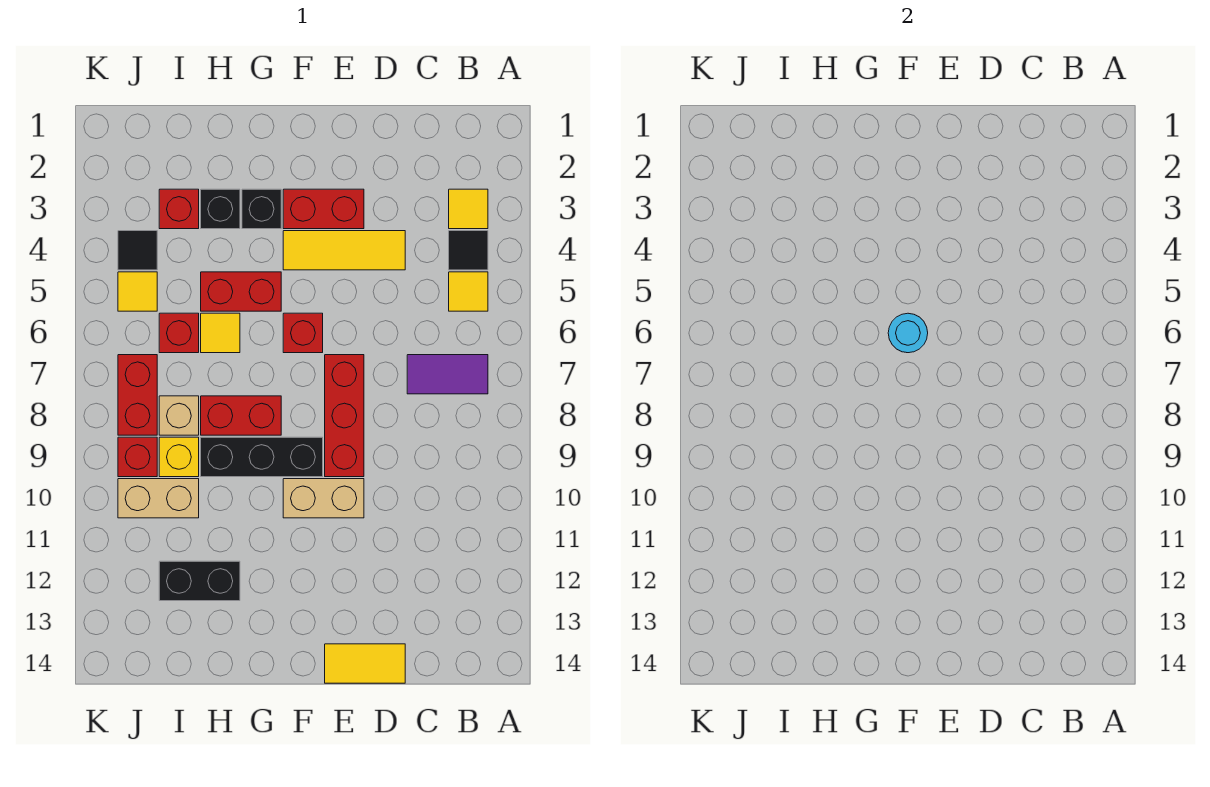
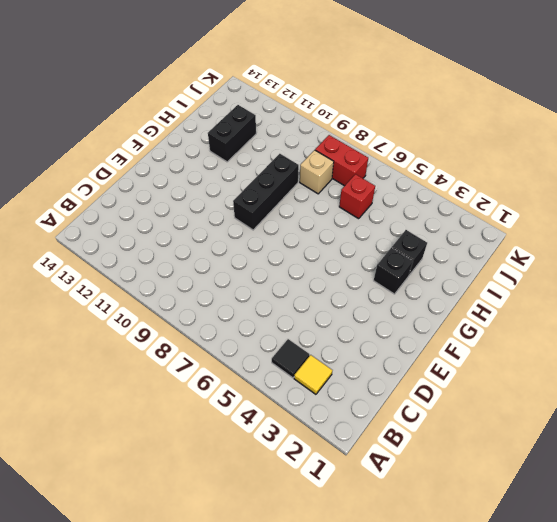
none -> yellow 1x1 tile [449,272,488,311]
none -> purple 1x2 tile [407,355,488,394]
none -> yellow 1x3 tile [283,231,405,270]

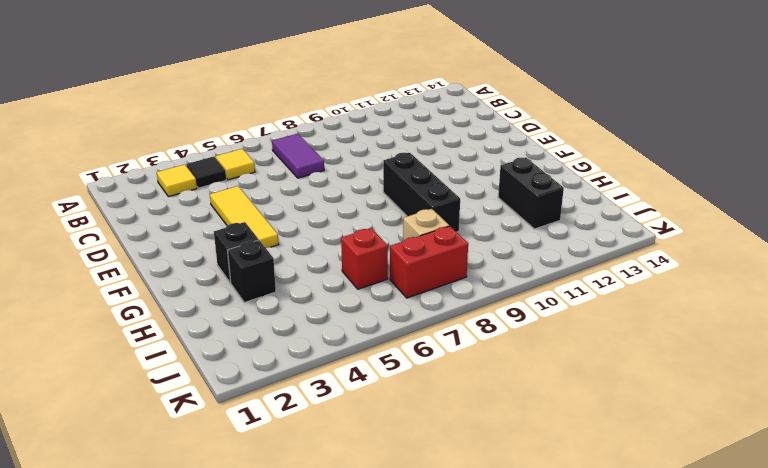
none -> yellow 1x2 tile [325,644,405,683]
none -> red 1x2 brick [283,189,364,229]
none -> red 1x3 brick [325,355,364,477]

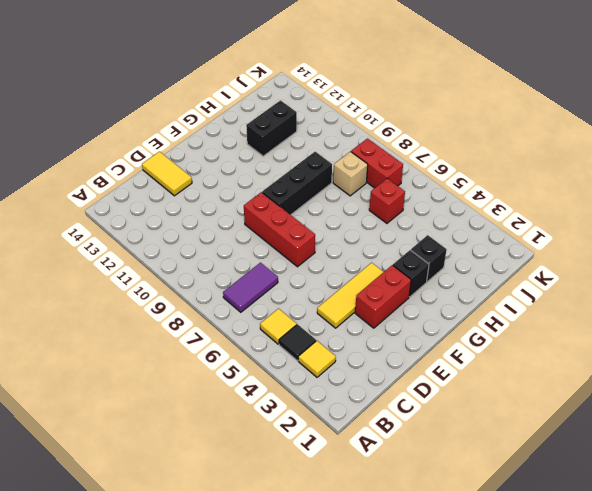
yellow 1x2 tile [142,152,192,196] -> yellow 1x2 tile turned to [325,644,405,683]
none -> tan 1x2 brick [283,479,364,518]
none -> red 1x1 brick [283,313,323,353]
none -> red 1x2 brick [201,272,281,311]

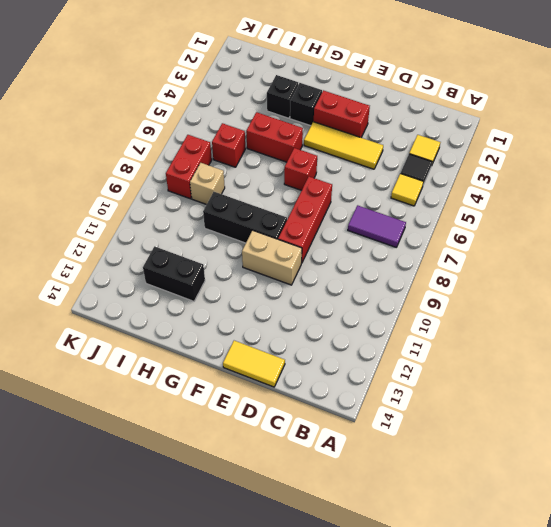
none -> red 1x2 brick [201,396,281,435]
none -> yellow 1x1 tile [201,313,240,353]
none -> red 1x1 brick [159,189,199,229]

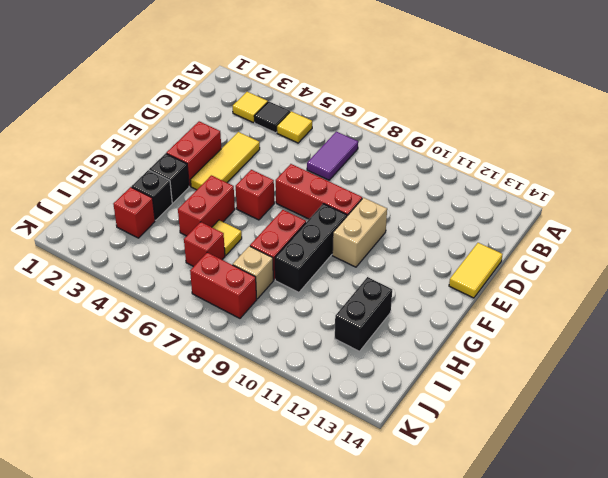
none -> yellow 1x1 brick [159,437,199,477]
none -> tan 1x2 brick [118,479,199,518]
none -> black 1x1 tile [118,231,157,270]

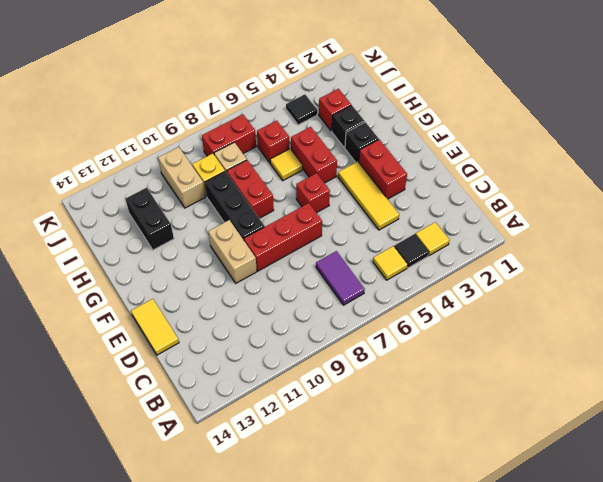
none -> yellow 1x1 tile [118,272,157,311]
none -> red 1x1 brick [118,437,157,477]
none -> cyan 1x1 round brick [888,313,928,353]

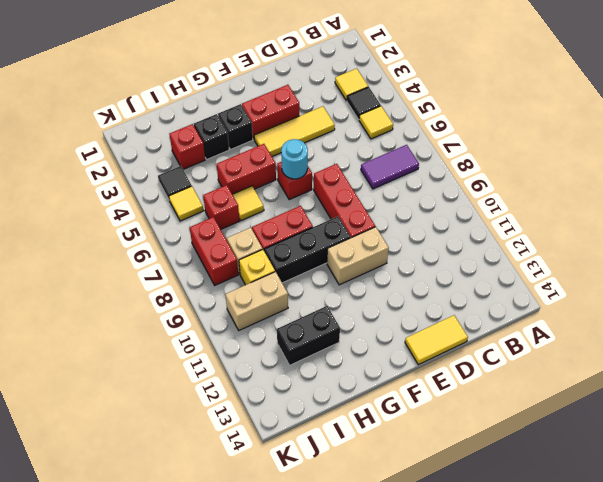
none -> red 1x1 brick [118,437,157,477]

